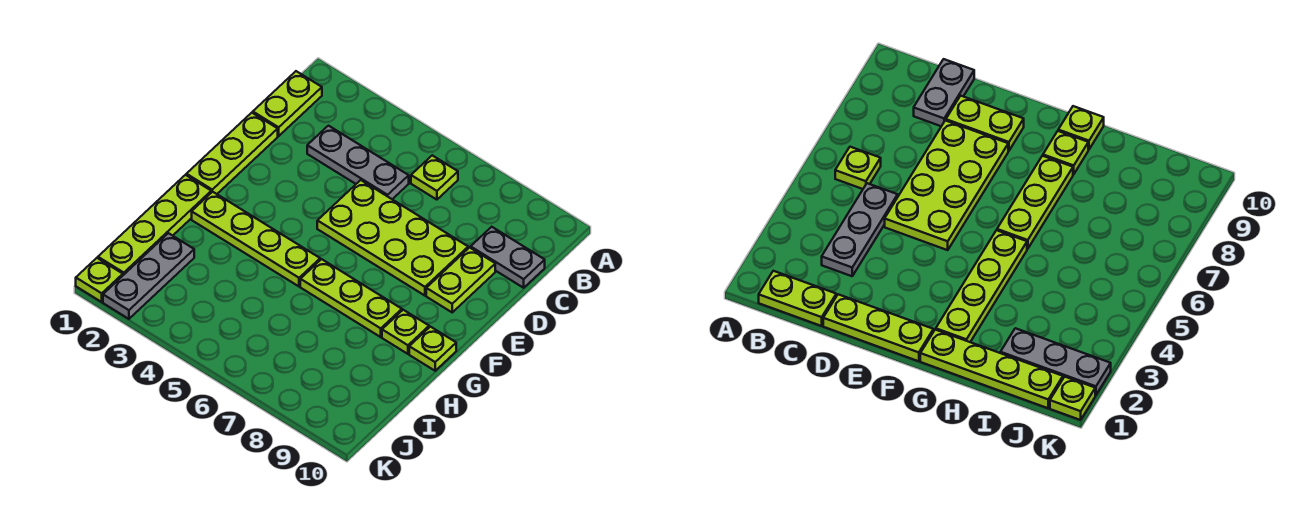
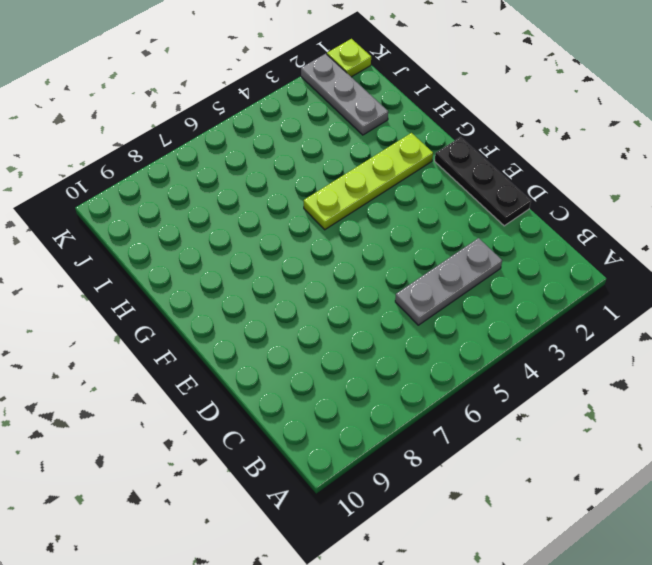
black 1x3 plate [435,137,531,226] -> lime 1x3 plate [186,113,278,194]
none -> lime 1x2 plate [253,71,322,136]
none -> lime 1x1 plate [411,155,458,200]
none -> grey 1x2 plate [471,227,545,288]

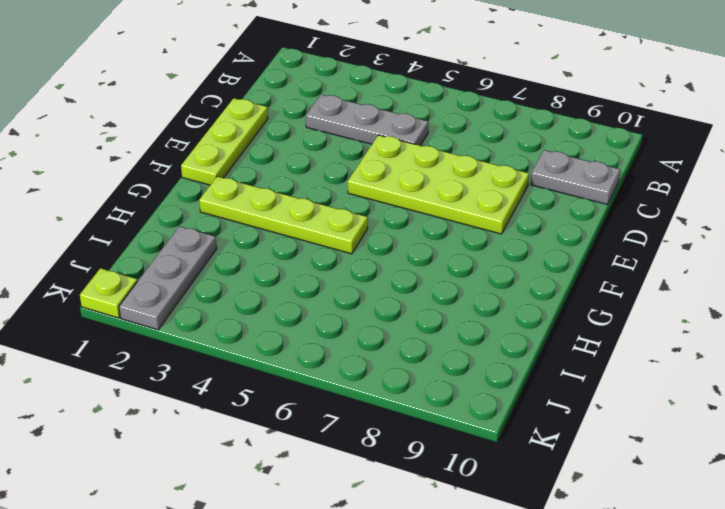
none -> lime 1x2 plate [253,71,322,136]
none -> lime 1x1 plate [411,155,458,200]
none -> lime 1x2 plate [426,248,495,312]

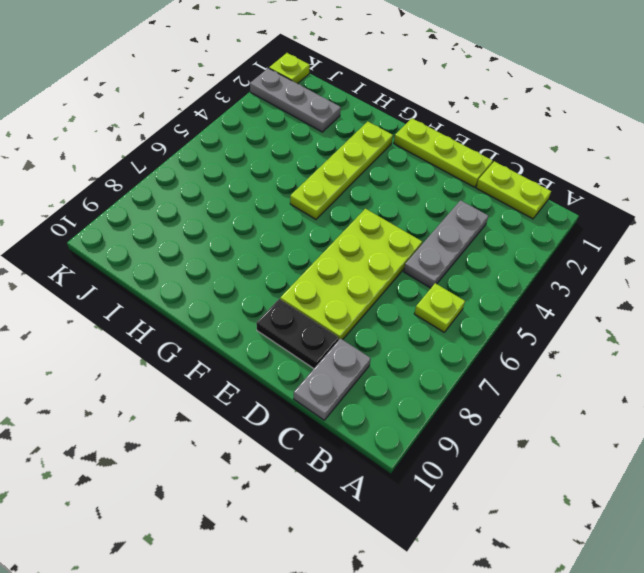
black 1x2 plate [256,299,339,369] -> lime 1x2 plate [426,248,495,312]
none -> lime 1x4 plate [98,175,211,275]
none -> lime 1x3 plate [300,259,402,337]
none -> lime 1x1 plate [382,310,429,354]

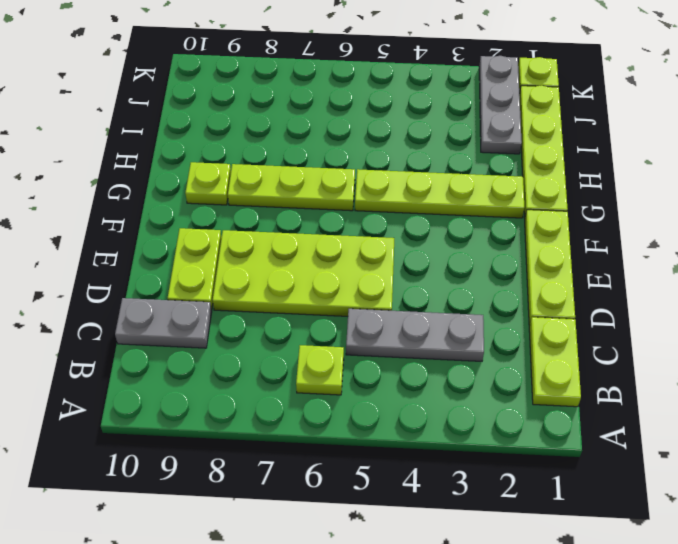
none -> lime 1x1 plate [409,327,456,371]

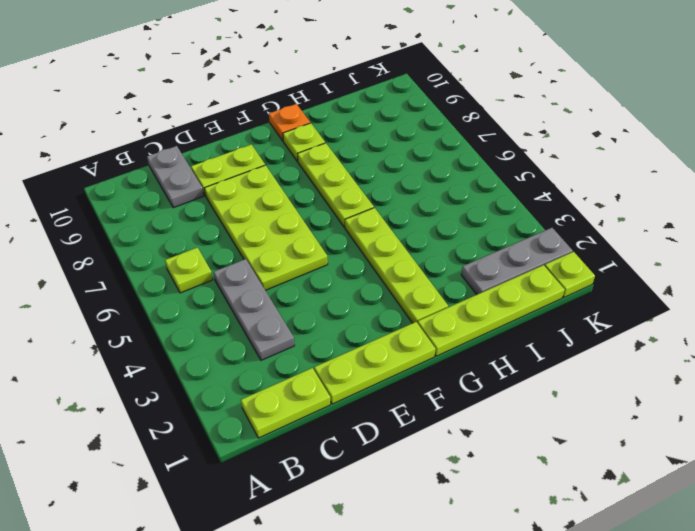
orange 1x1 plate [269,104,310,141] -> lime 1x1 plate [409,327,456,371]

